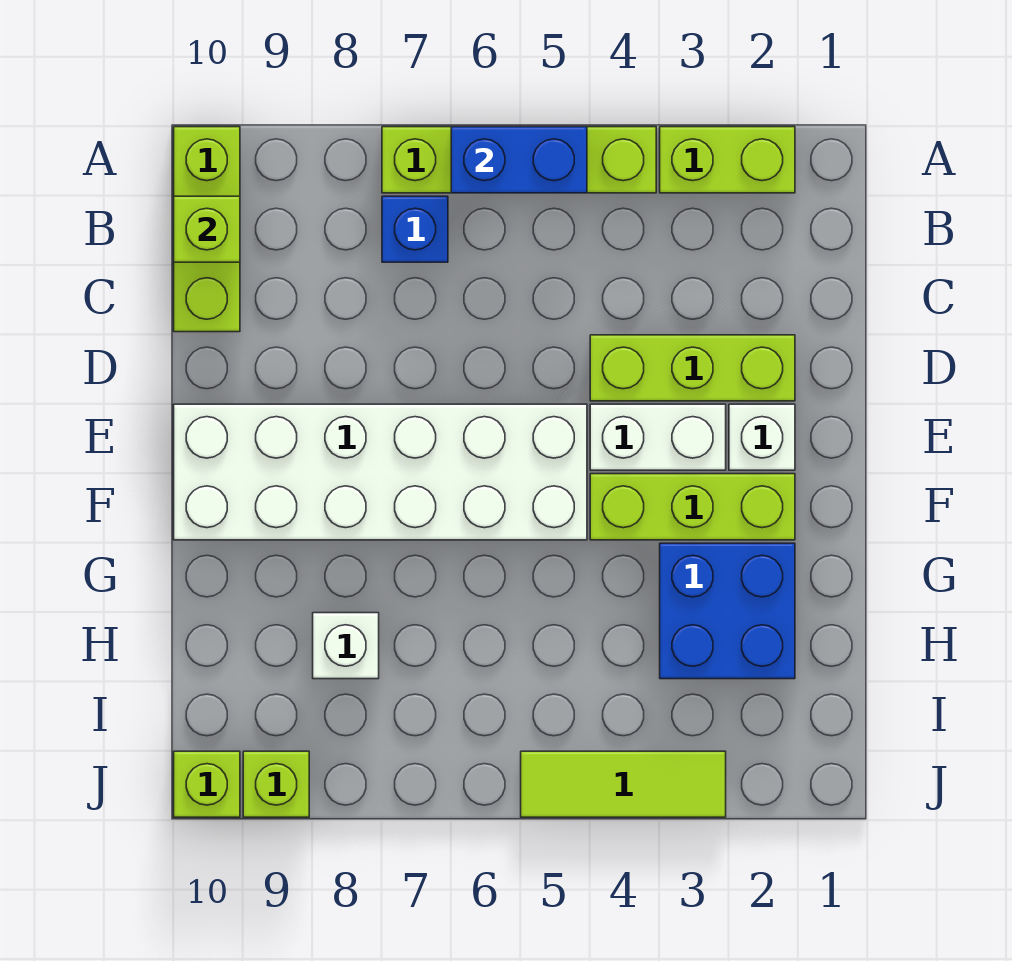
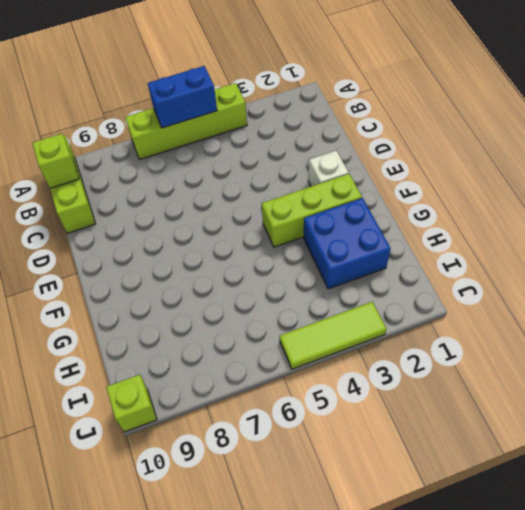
none -> lime 1x2 brick [660,127,795,193]
none -> blue 1x1 brick [382,196,448,262]
none -> lime 1x3 brick [590,335,795,401]

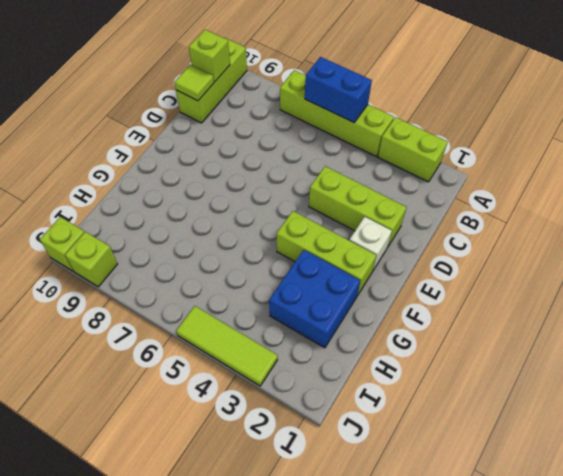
lime 1x1 tile [174,64,214,101] -> none
none -> blue 1x1 brick [382,196,448,262]
none -> white 1x2 brick [590,404,726,470]
none -> white 2x6 brick [174,404,587,540]

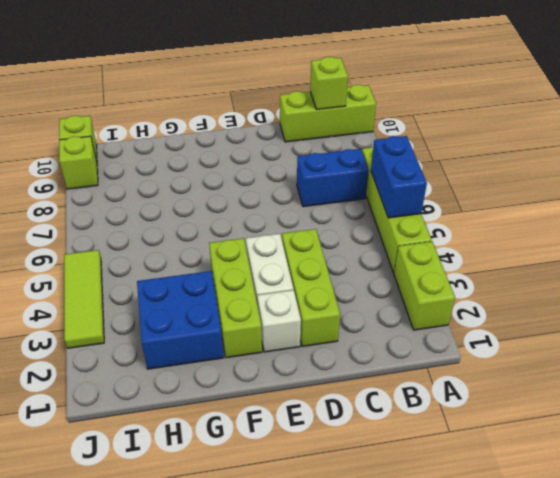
blue 1x2 brick [297,149,369,207] -> blue 1x1 brick [382,196,448,262]
none -> white 2x6 brick [174,404,587,540]
none -> white 1x1 brick [313,613,379,679]

